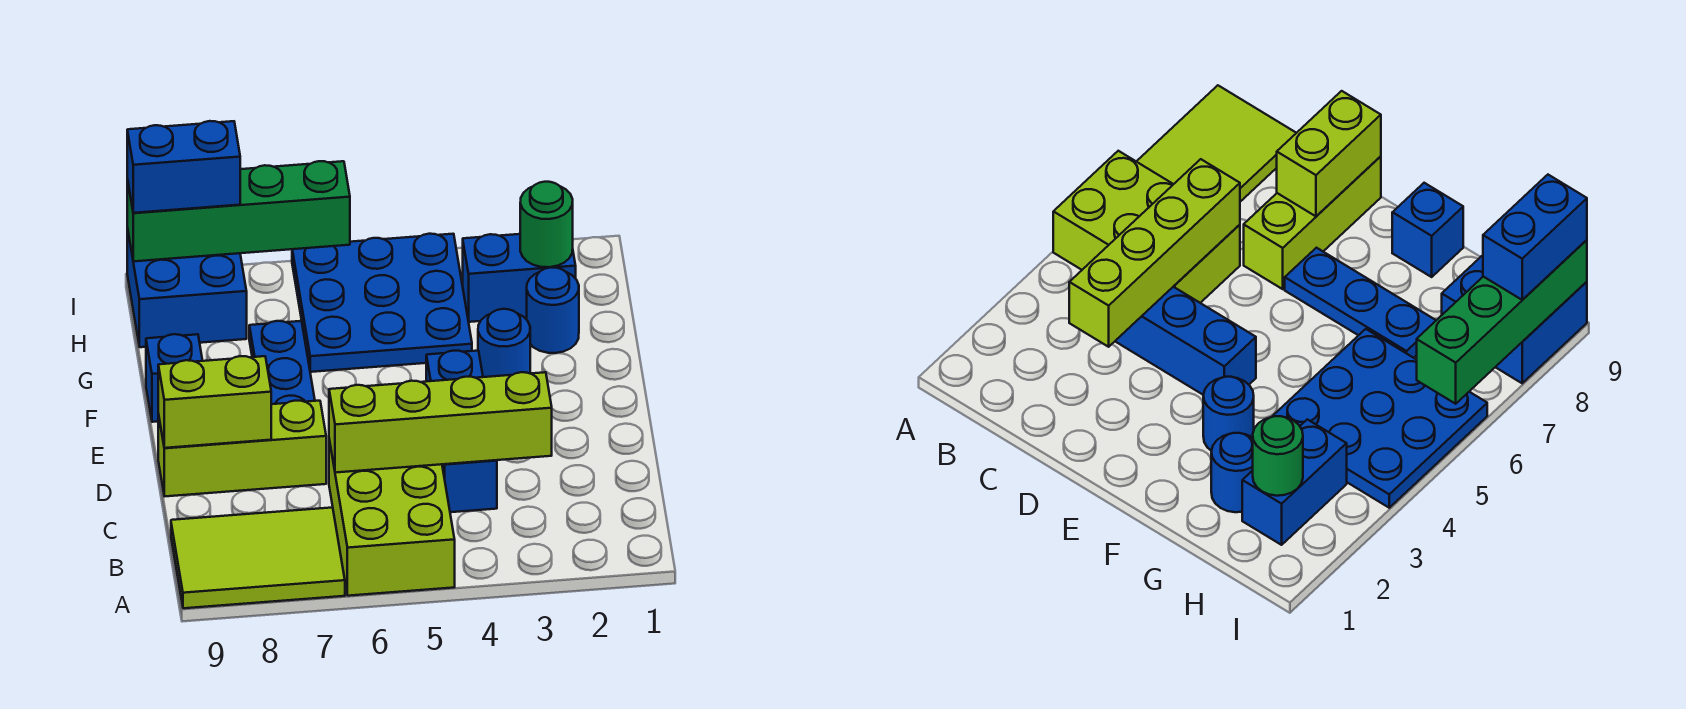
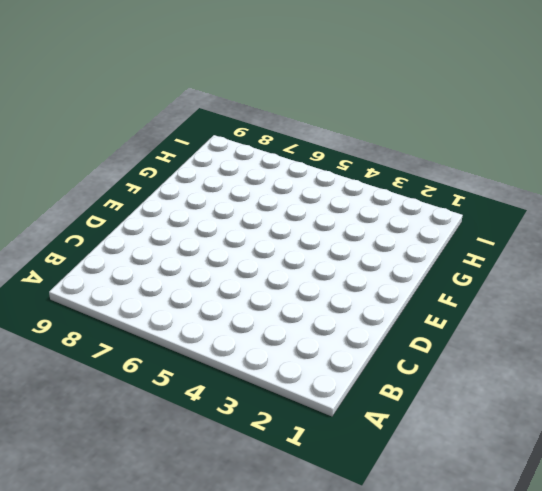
none -> lime 2x3 brick [329,440,455,596]
none -> lime 2x3 tile [171,508,345,608]
none -> blue 1x3 brick [426,351,497,512]

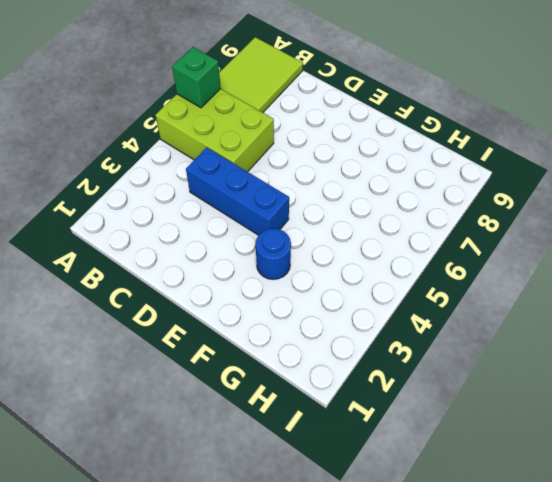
green 1x1 brick [172,47,221,108] -> none
none -> lime 1x3 brick [158,401,326,496]
none -> blue 1x3 plate [249,321,315,404]
none -> blue 1x1 brick [146,334,203,422]

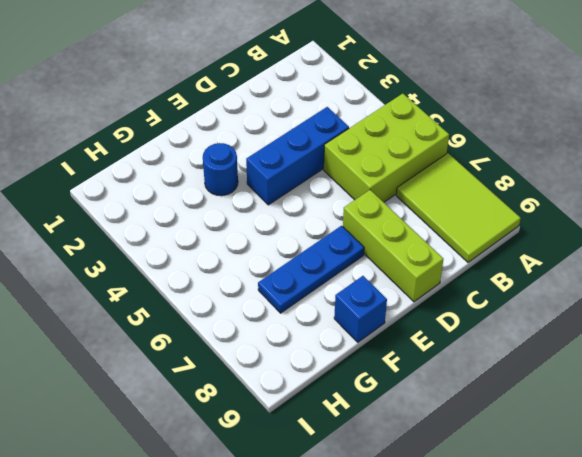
none -> blue 1x1 round brick [527,268,579,353]
none -> blue 3x3 plate [292,234,472,372]
none -> blue 1x2 brick [463,234,576,322]

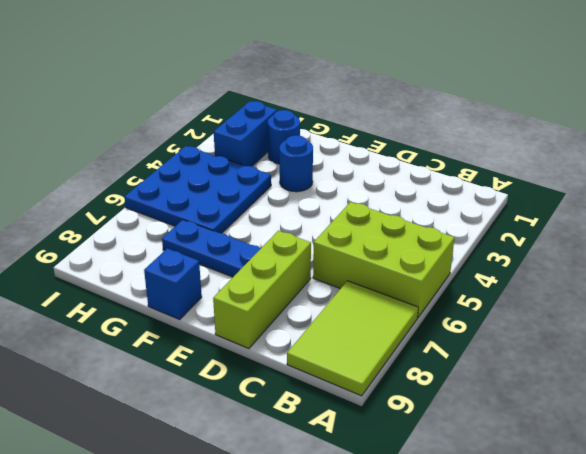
none -> blue 1x3 brick [426,351,497,512]
none -> blue 2x2 brick [127,228,247,347]
none -> lime 1x4 brick [329,372,552,473]

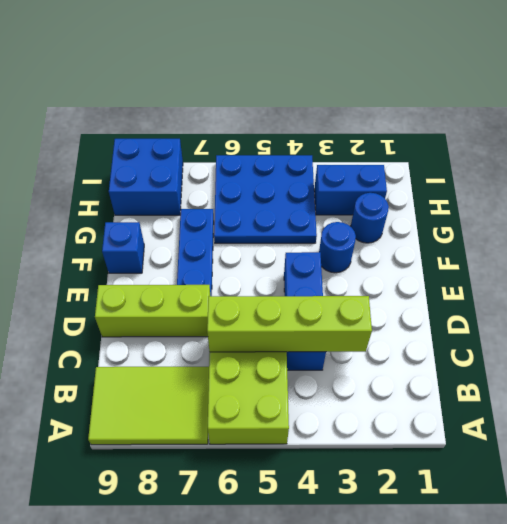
none -> lime 1x2 brick [158,356,271,448]
none -> green 1x1 round brick [520,182,573,267]
none -> green 1x4 brick [127,161,350,261]

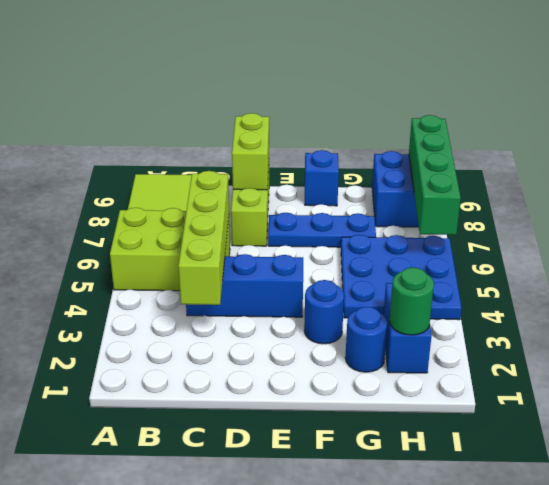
none -> blue 1x2 brick [127,121,240,213]

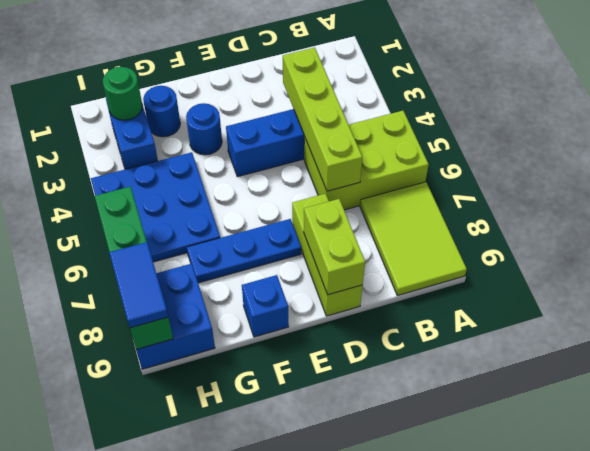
blue 1x2 tile [109,242,168,328] -> blue 1x2 brick [127,121,240,213]

